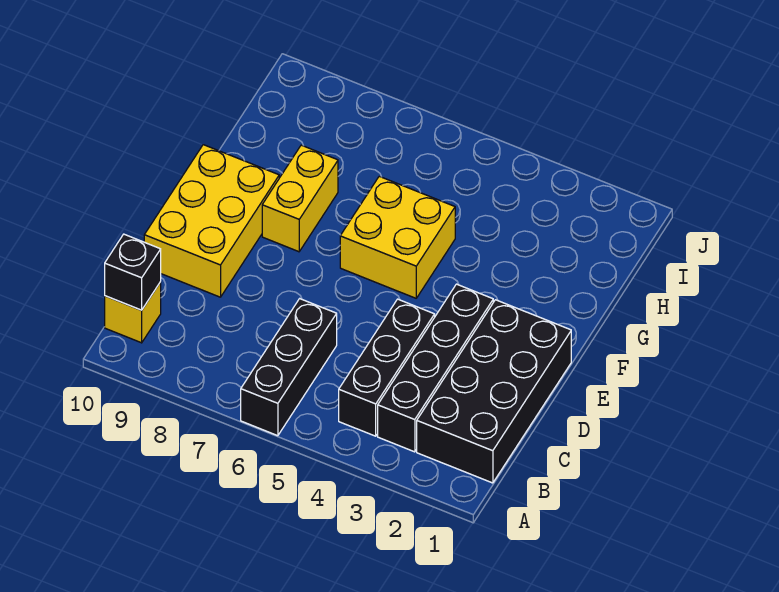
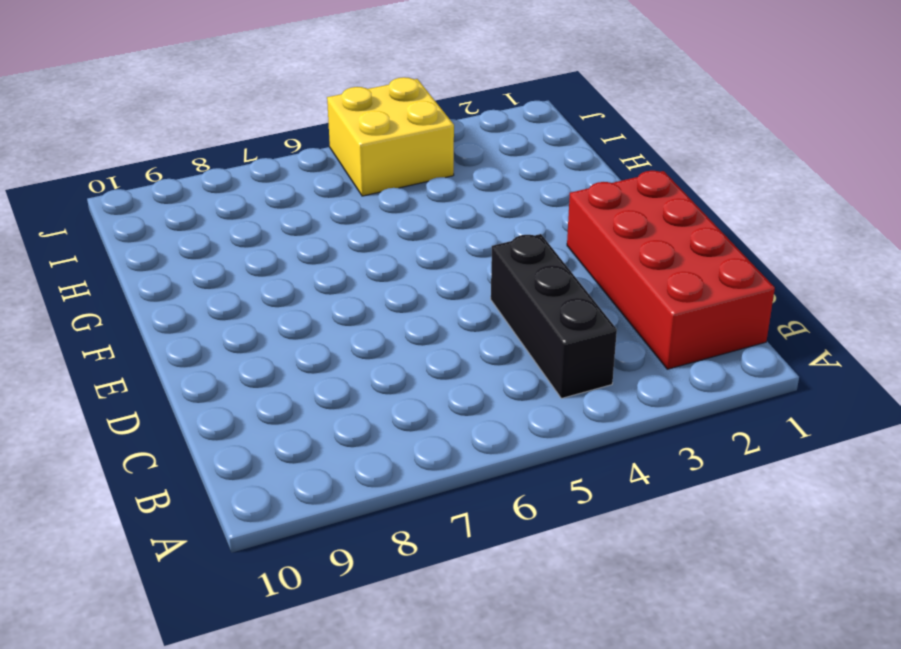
red 2x4 brick [567,171,775,369] -> black 2x4 brick [417,300,571,483]
yellow 2x2 brick [327,77,454,196] -> yellow 2x2 brick moved to [340,176,455,298]
none -> black 1x3 brick [241,299,337,436]
none -> black 1x4 brick [378,284,493,452]

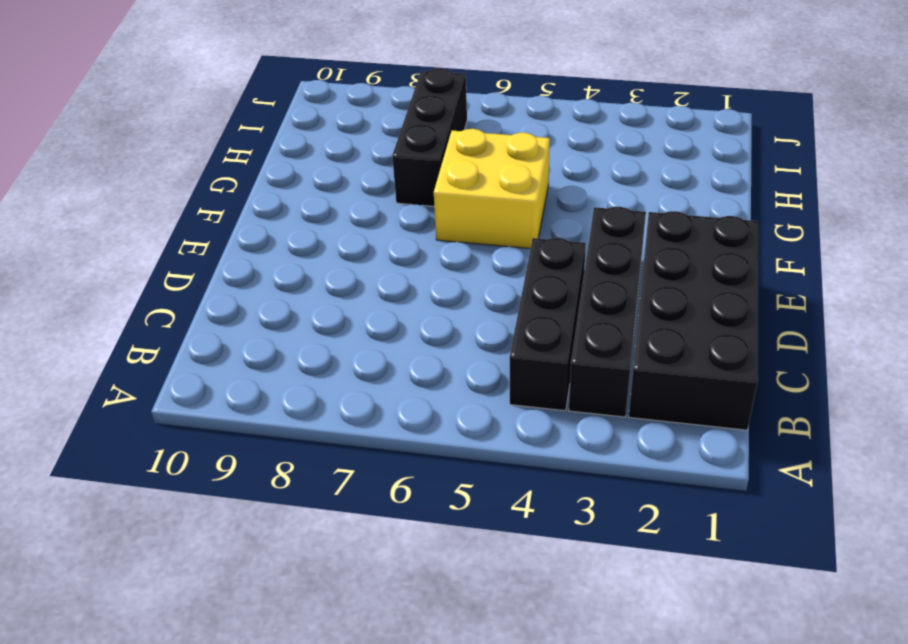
black 1x3 brick [392,68,467,206] -> black 1x3 brick moved to [241,299,337,436]
none -> yellow 1x1 brick [105,282,161,343]
none -> yellow 2x3 brick [144,145,279,297]

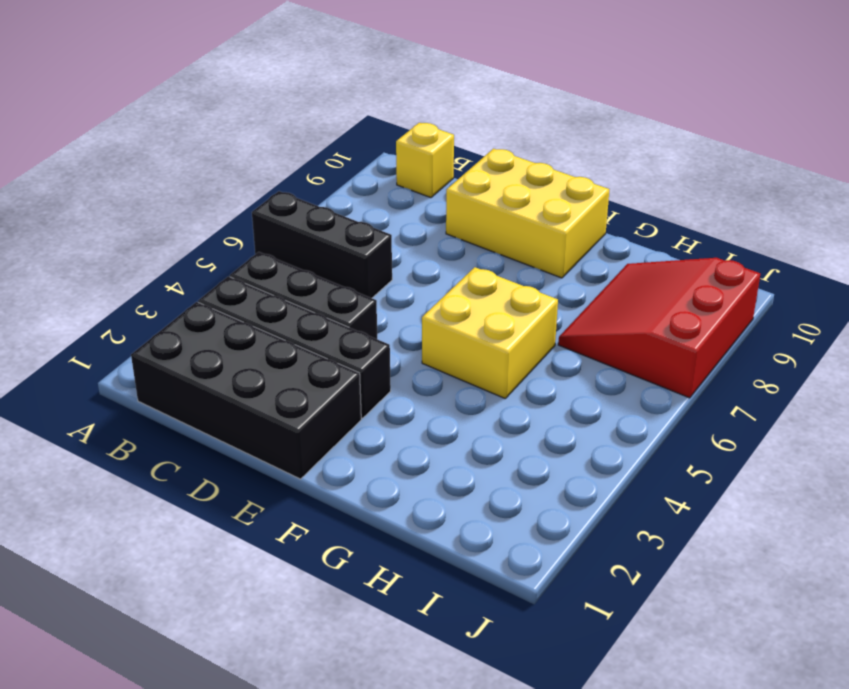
red 3x3 slope [558,258,760,398] -> none
none -> yellow 1x2 brick [262,145,338,252]
none -> black 1x1 brick [105,234,161,310]

